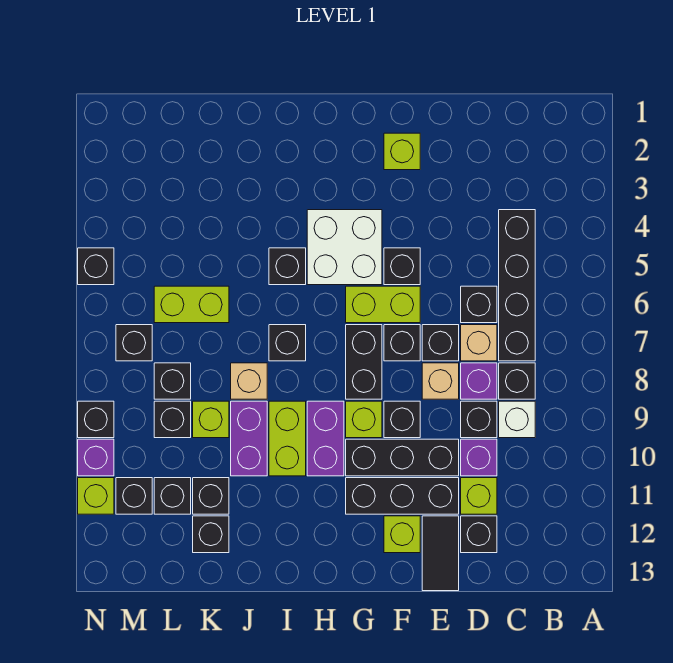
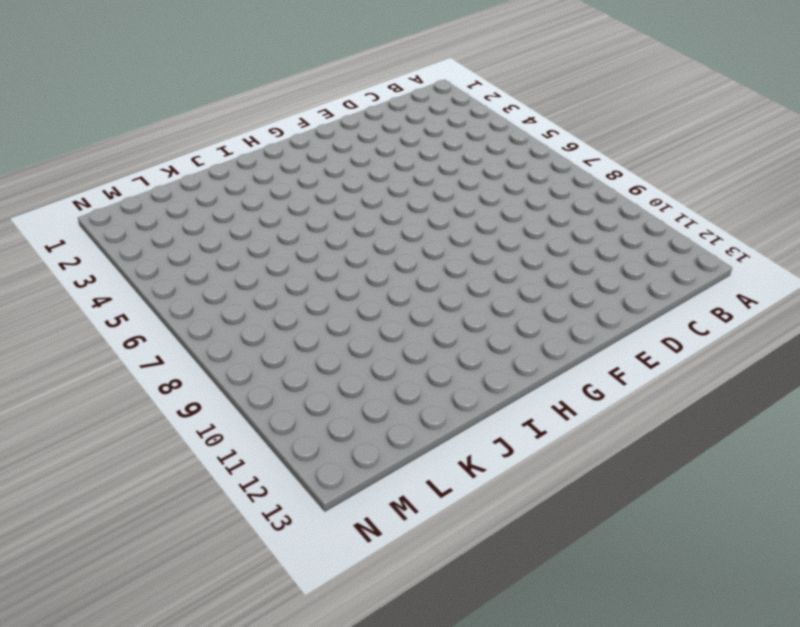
none -> black 1x4 brick [499,210,535,361]
none -> black 1x1 brick [499,363,535,399]
none -> white 1x1 brick [499,401,535,438]
none -> black 1x1 brick [461,286,497,323]

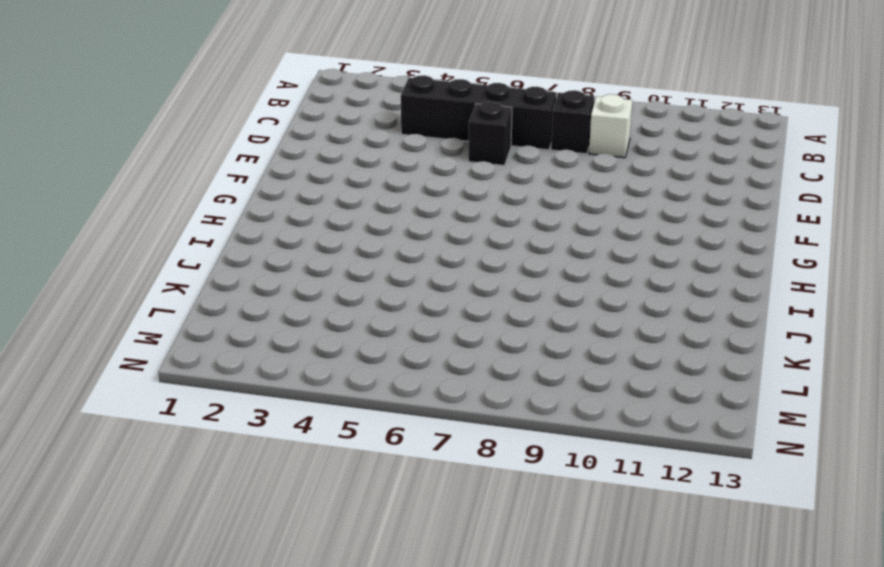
none -> tan 1x1 brick [461,325,497,361]
none -> purple 1x1 brick [461,363,497,399]
none -> black 1x1 brick [461,401,497,438]
none -> purple 1x1 brick [461,439,497,476]

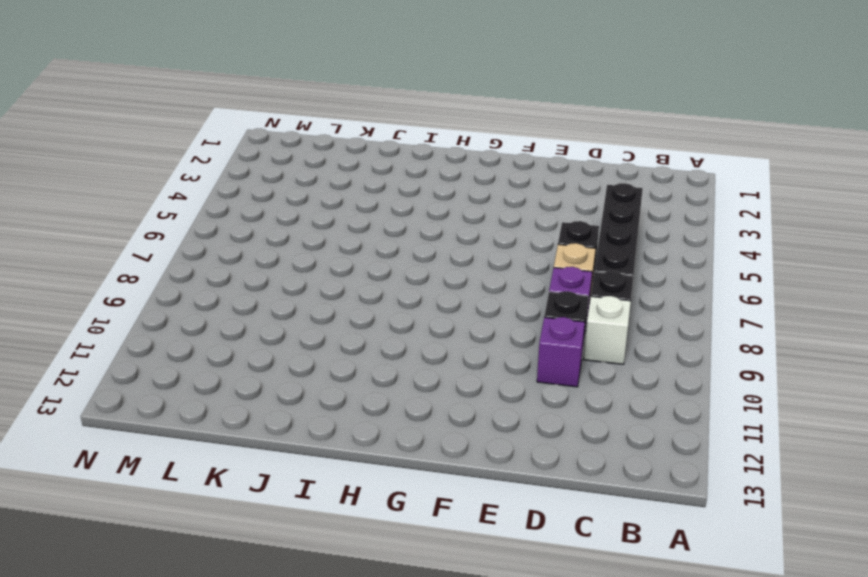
none -> lime 1x1 brick [461,478,497,514]
none -> black 1x1 brick [461,516,497,553]
none -> black 1x1 brick [422,325,459,361]
none -> tan 1x1 brick [422,363,459,399]

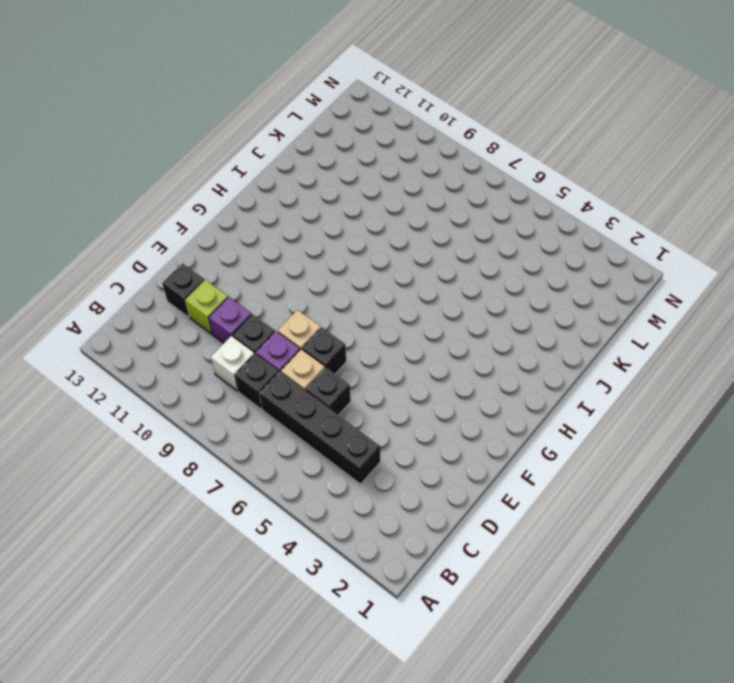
none -> black 1x3 brick [346,439,459,476]
none -> black 1x3 brick [346,478,459,514]
none -> black 1x2 tile [422,516,459,591]
none -> lime 1x1 brick [384,133,420,170]

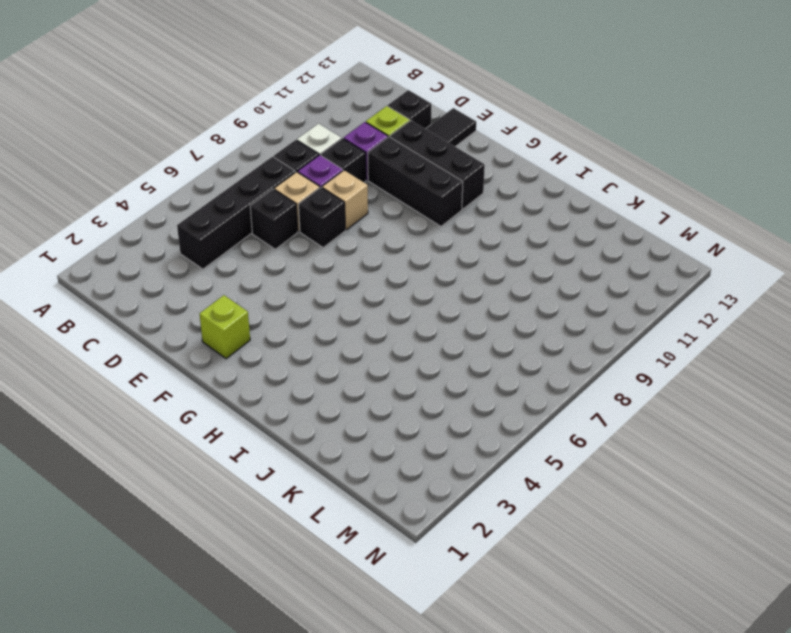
none -> black 1x1 brick [384,248,420,285]
none -> lime 1x2 brick [346,286,420,323]
none -> black 1x1 brick [384,325,420,361]
none -> black 1x1 brick [384,401,420,438]

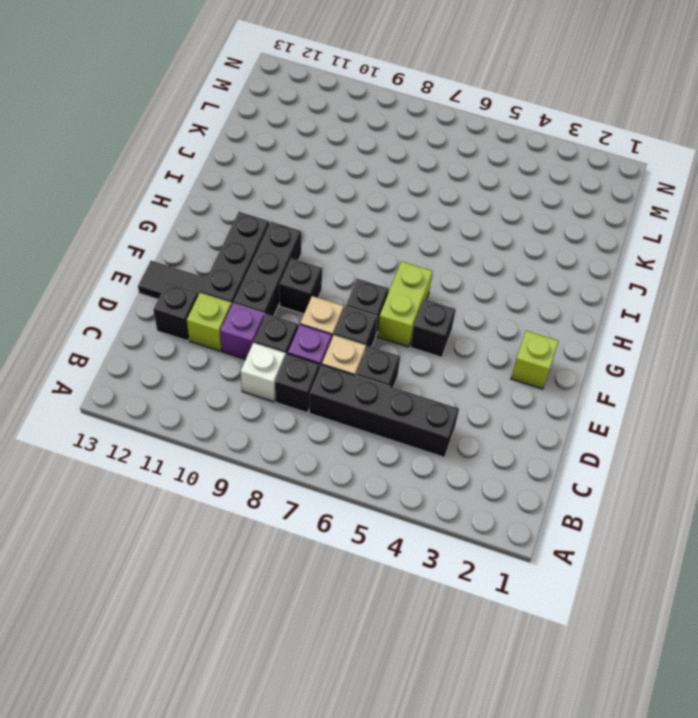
none -> lime 1x1 brick [384,516,420,553]
none -> white 2x2 brick [307,210,382,285]
none -> black 1x2 brick [346,325,382,399]
none -> lime 1x1 brick [346,401,382,438]

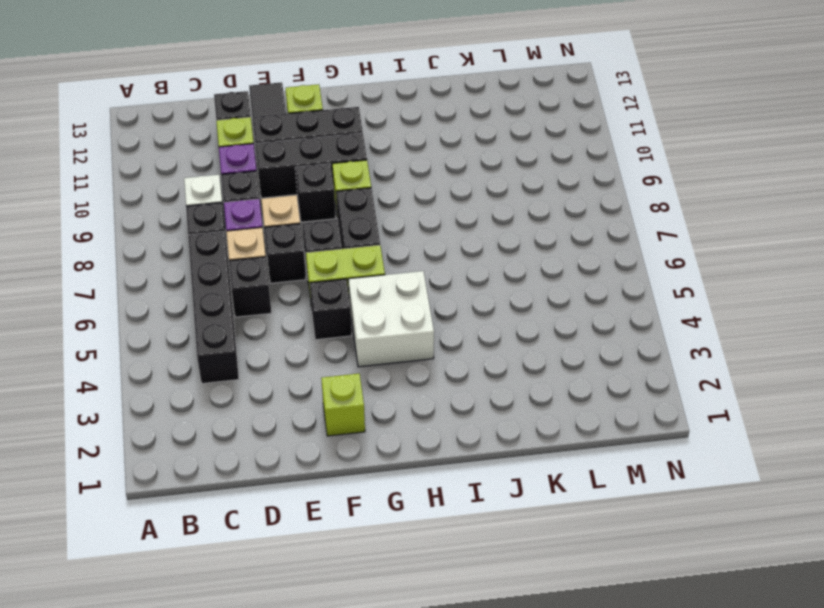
none -> purple 1x2 brick [307,401,344,476]
none -> black 1x1 brick [269,248,306,285]
none -> black 1x1 brick [269,325,306,361]
none -> lime 1x2 brick [269,401,306,476]

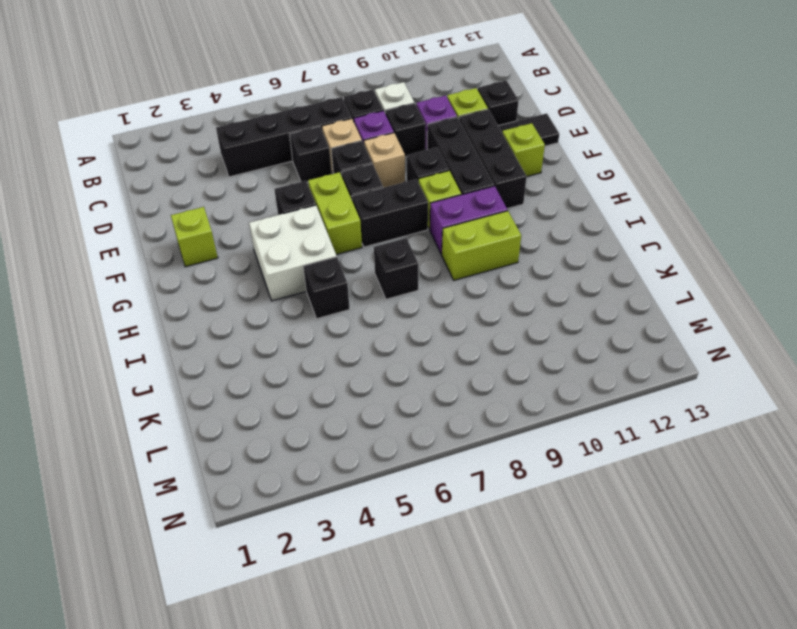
none -> tan 1x1 brick [231,363,267,399]
none -> purple 1x2 brick [231,401,267,476]
none -> lime 1x2 brick [154,286,229,323]
none -> lime 1x1 brick [193,401,229,438]

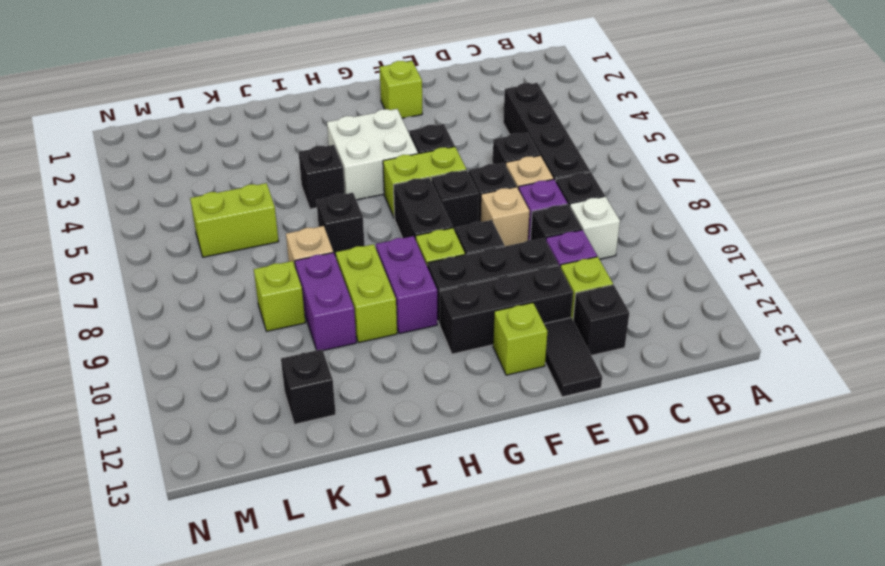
none -> black 1x1 brick [193,478,229,514]
none -> black 1x1 brick [154,363,191,399]
none -> black 1x1 brick [154,401,191,438]
none -> black 1x1 brick [154,478,191,514]

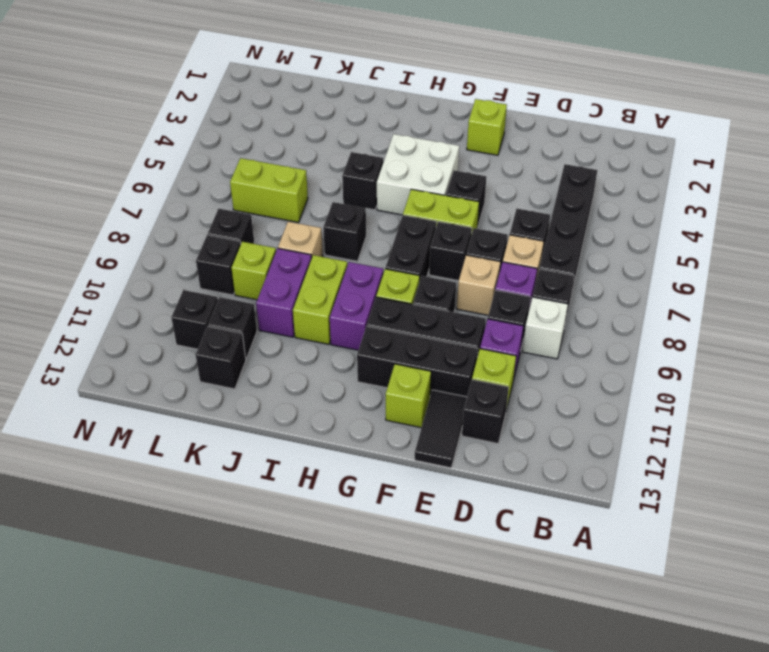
none -> black 1x1 brick [116,325,152,361]
none -> black 1x1 brick [116,478,152,514]
none -> black 1x1 brick [78,248,114,285]
none -> black 1x1 brick [78,401,114,438]

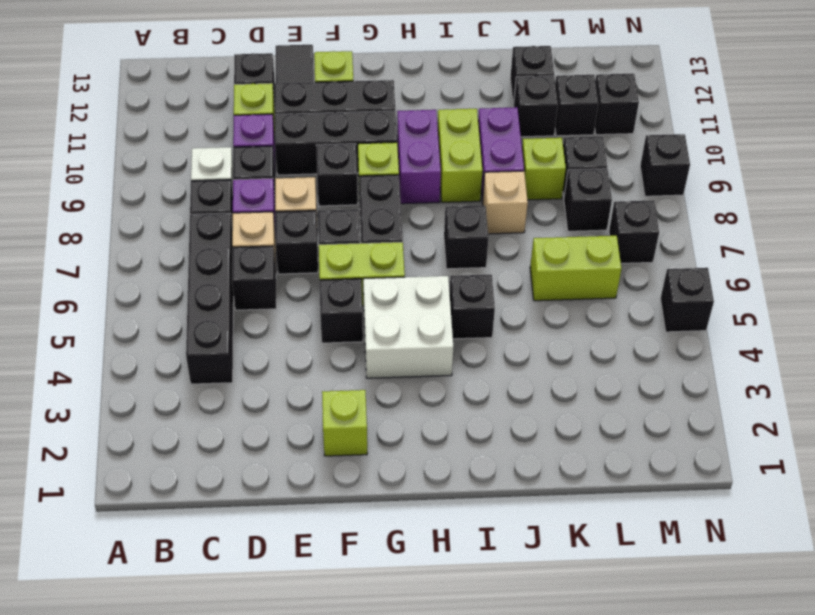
none -> purple 1x1 brick [78,439,114,476]
none -> lime 1x1 brick [78,478,114,514]

